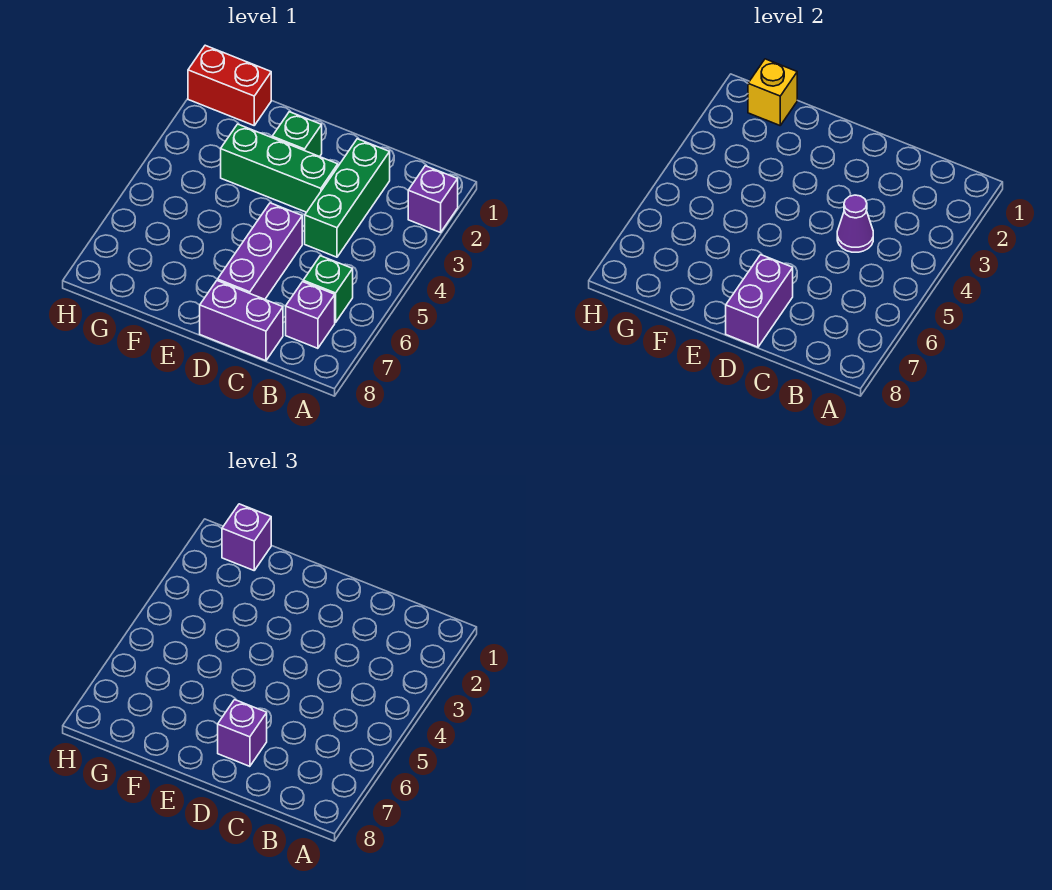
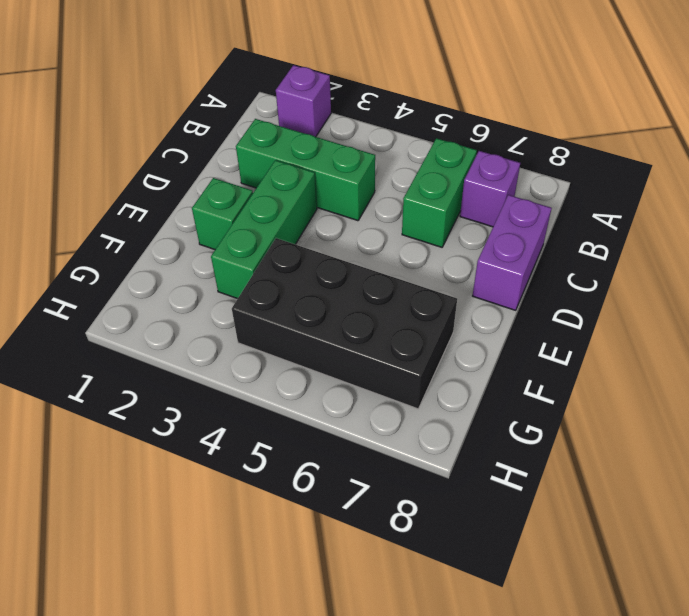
green 1x2 brick [402,138,477,247] -> green 1x1 brick [303,256,353,322]
black 2x4 brick [232,238,457,409] -> none
none -> purple 1x3 brick [218,203,302,299]
none -> red 1x2 brick [188,45,271,125]
none -> purple 1x1 cone [837,195,873,252]

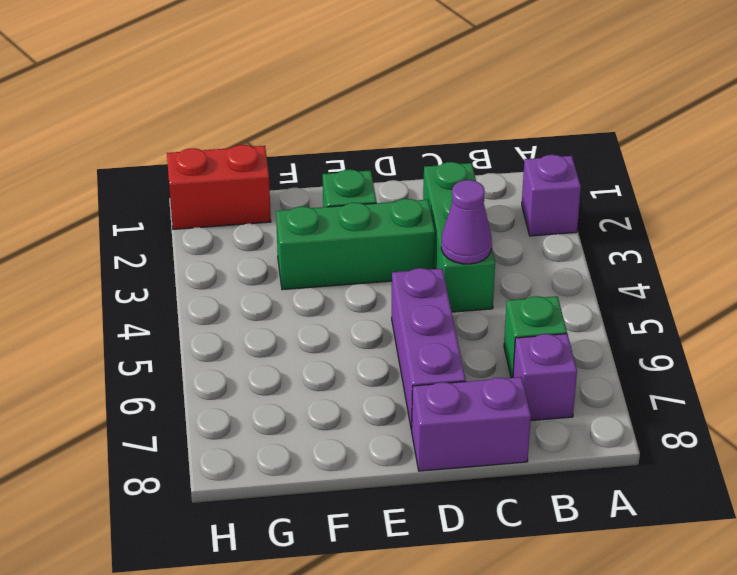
none -> purple 1x2 brick [726,255,793,347]
none -> yellow 1x1 brick [748,59,797,125]
none -> purple 1x1 brick [218,700,267,766]

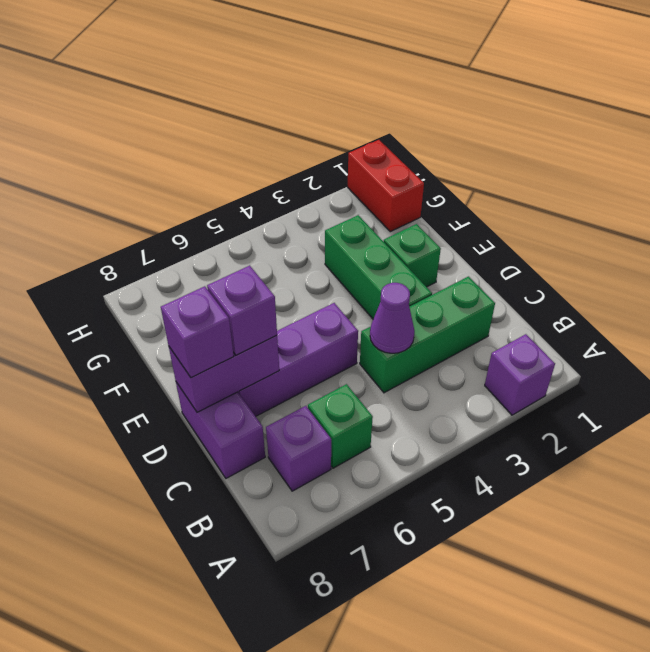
purple 1x1 brick [161,286,234,378] -> purple 1x1 brick moved to [222,504,271,570]
none -> yellow 1x1 brick [748,59,797,125]

